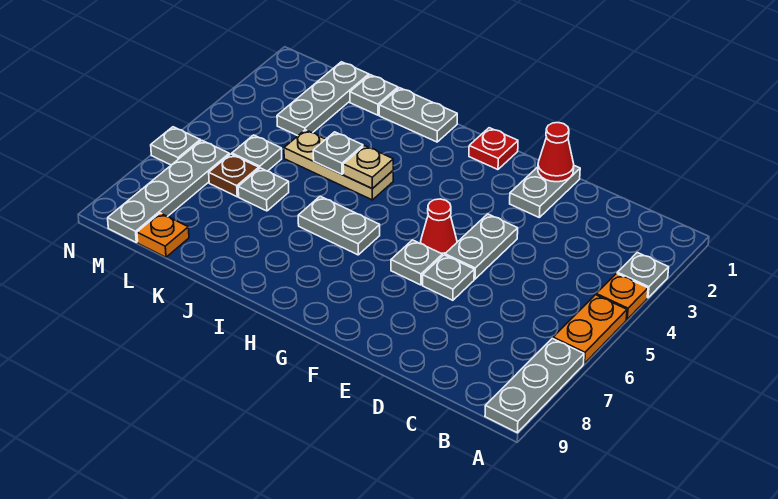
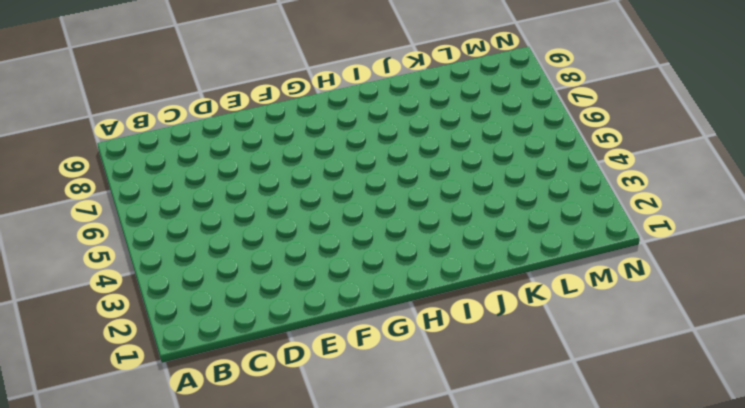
none -> grey 1x1 plate [617,253,669,298]
none -> orange 1x1 plate [596,273,648,319]
none -> orange 1x2 plate [553,295,627,363]

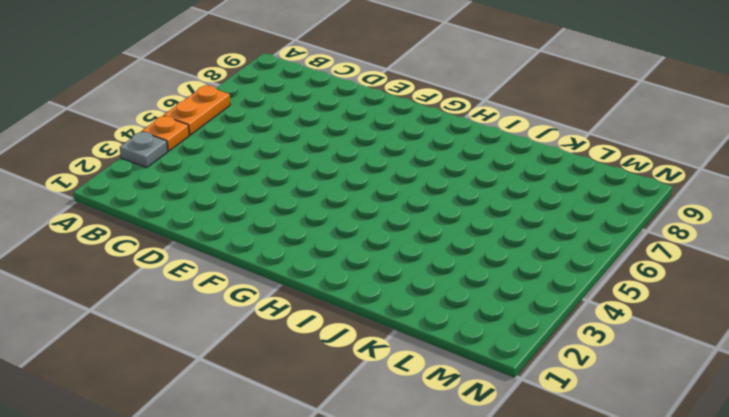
none -> grey 1x3 plate [485,338,584,433]
none -> grey 1x2 plate [510,166,580,217]
none -> grey 1x2 plate [445,214,518,279]

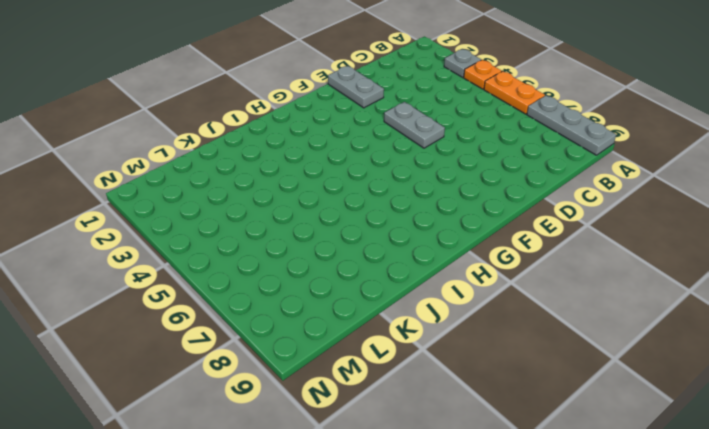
none -> grey 1x1 plate [423,255,474,300]
none -> red 1x1 cone [421,199,457,256]
none -> grey 1x1 plate [391,240,442,285]

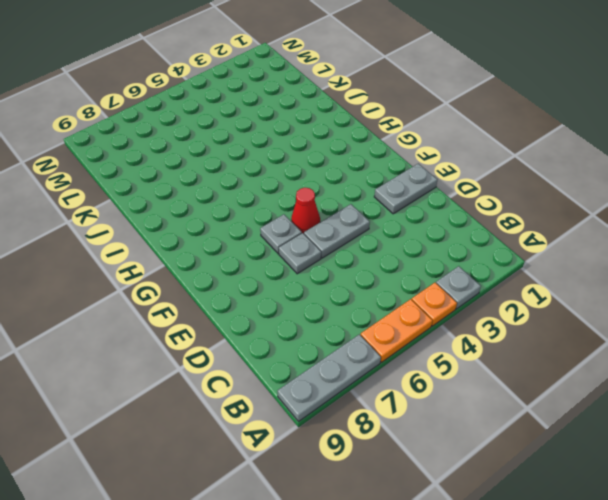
none -> red 1x1 plate [469,128,518,170]
none -> grey 1x2 plate [298,196,380,255]
none -> grey 1x2 plate [379,88,457,142]

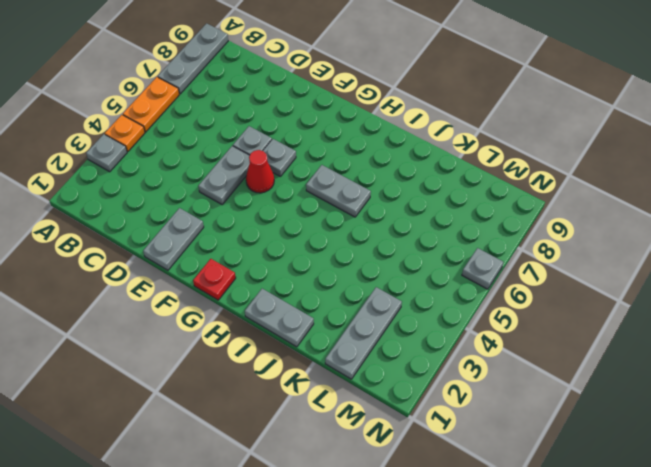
none -> tan 1x3 plate [284,130,393,200]
none -> grey 1x1 plate [350,75,398,115]
none -> grey 1x1 plate [238,168,289,211]

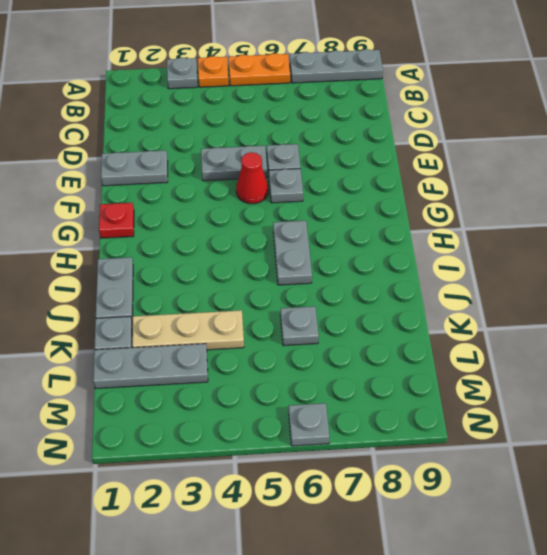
tan 1x3 plate [132,310,244,350] -> tan 1x3 plate turned to [284,130,393,200]
none -> grey 1x1 plate [232,135,282,171]
none -> brown 1x1 plate [209,154,259,197]
none -> orange 1x1 plate [137,213,189,257]

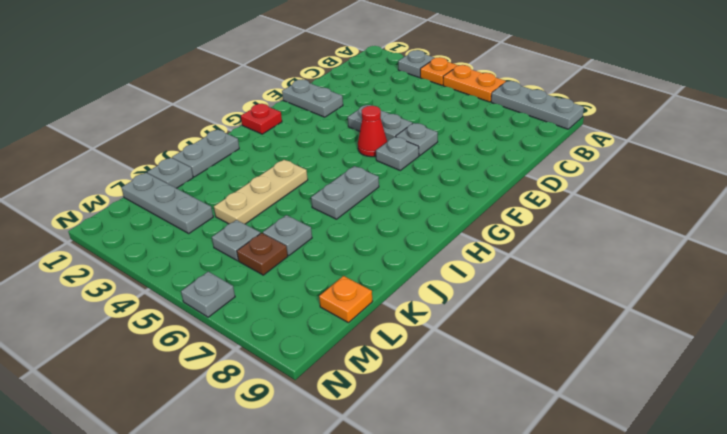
none -> grey 1x4 plate [108,140,229,242]
none -> red 1x1 cone [538,123,574,182]
none -> tan 1x1 plate [343,146,393,189]

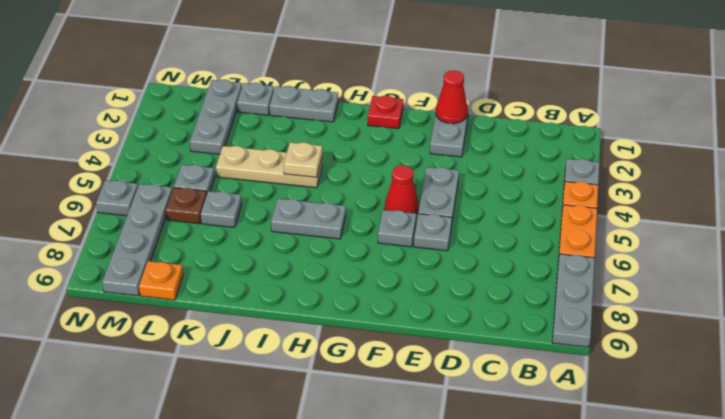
none -> grey 1x1 plate [313,132,363,174]

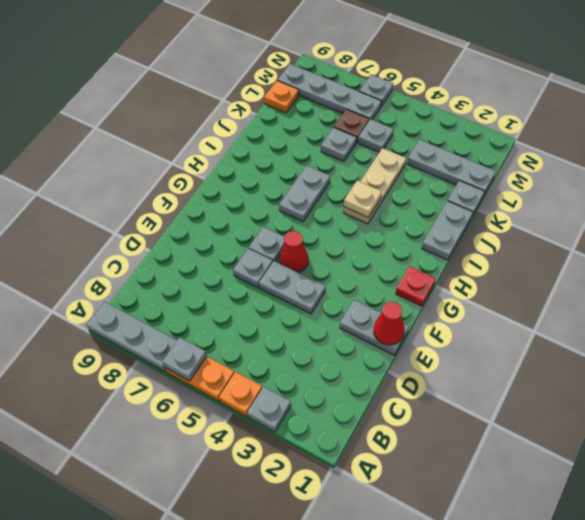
grey 1x1 plate [162,337,207,381] -> grey 1x1 plate moved to [313,132,363,174]

